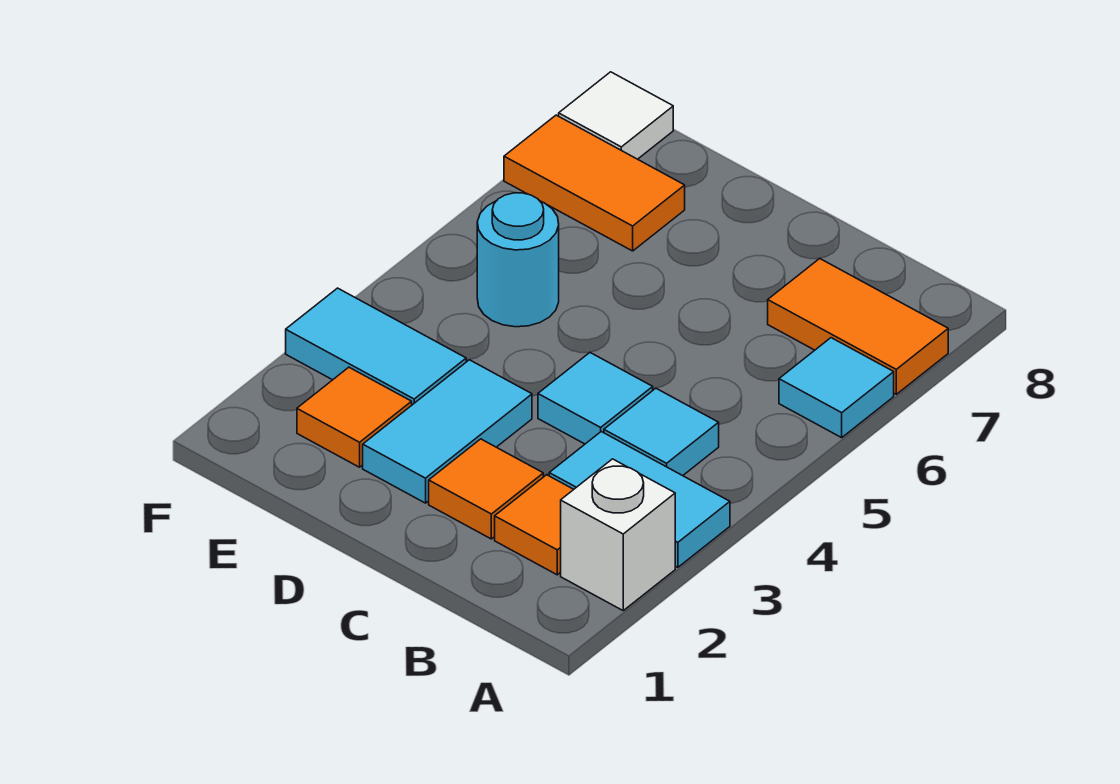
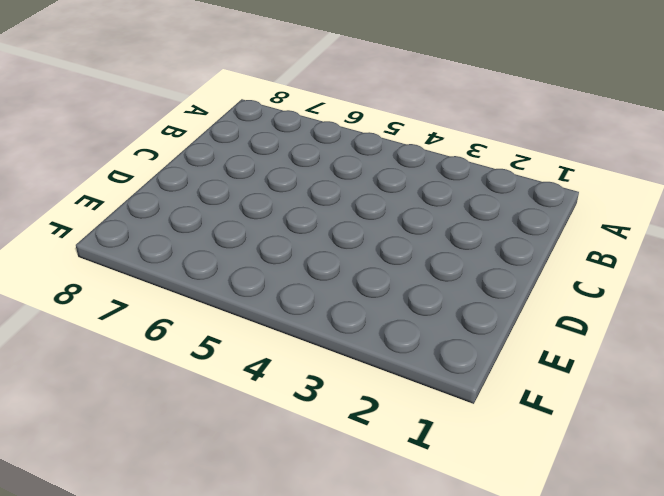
none -> white 1x1 brick [561,459,675,610]
none -> cyan 1x2 tile [549,432,730,567]
none -> cyan 1x1 tile [779,338,894,438]

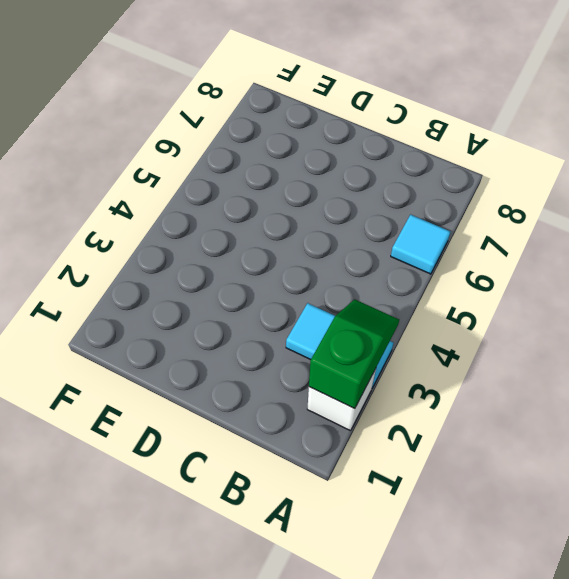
green 1x2 slope [309,299,399,409] -> none
none -> orange 1x2 tile [768,258,948,394]
none -> orange 1x1 tile [495,475,574,575]
none -> cyan 1x1 tile [604,388,719,476]

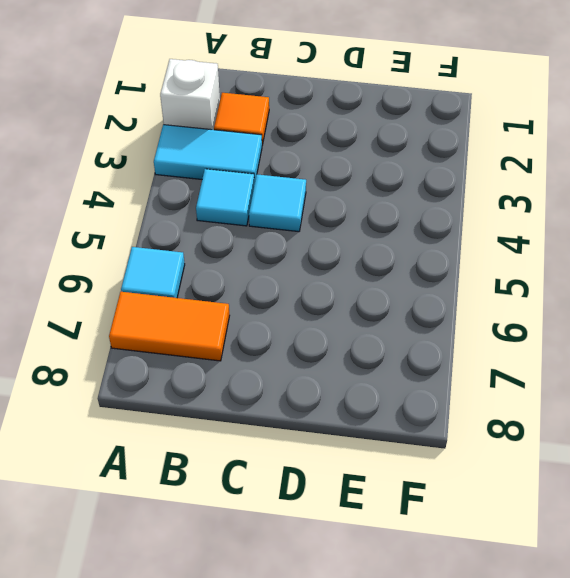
none -> orange 1x1 tile [429,439,543,539]
none -> cyan 1x2 tile [363,360,532,503]
none -> orange 1x1 tile [297,367,412,467]

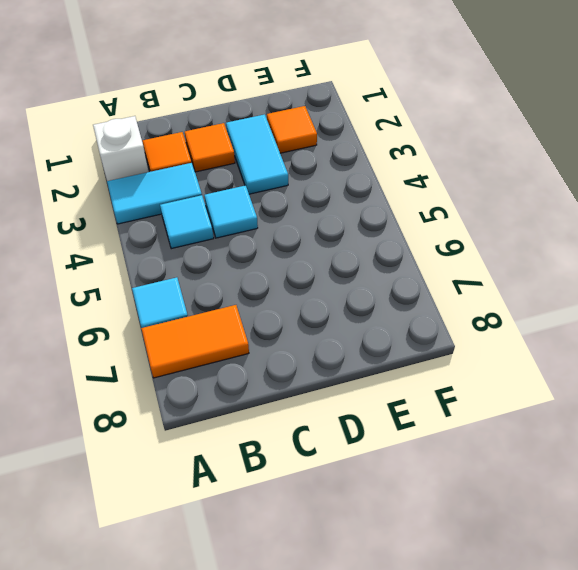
none -> cyan 1x2 tile [286,288,466,405]
none -> cyan 1x1 round brick [477,193,559,327]
none -> orange 1x2 tile [504,115,685,251]

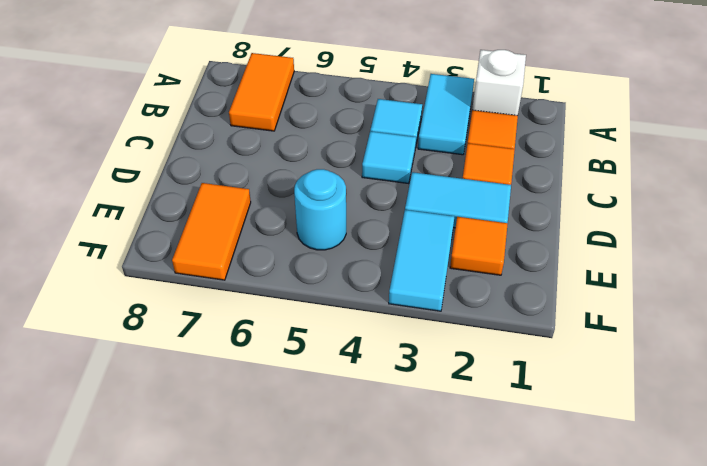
none -> cyan 1x1 tile [779,338,894,438]
none -> white 1x1 tile [559,72,673,159]

